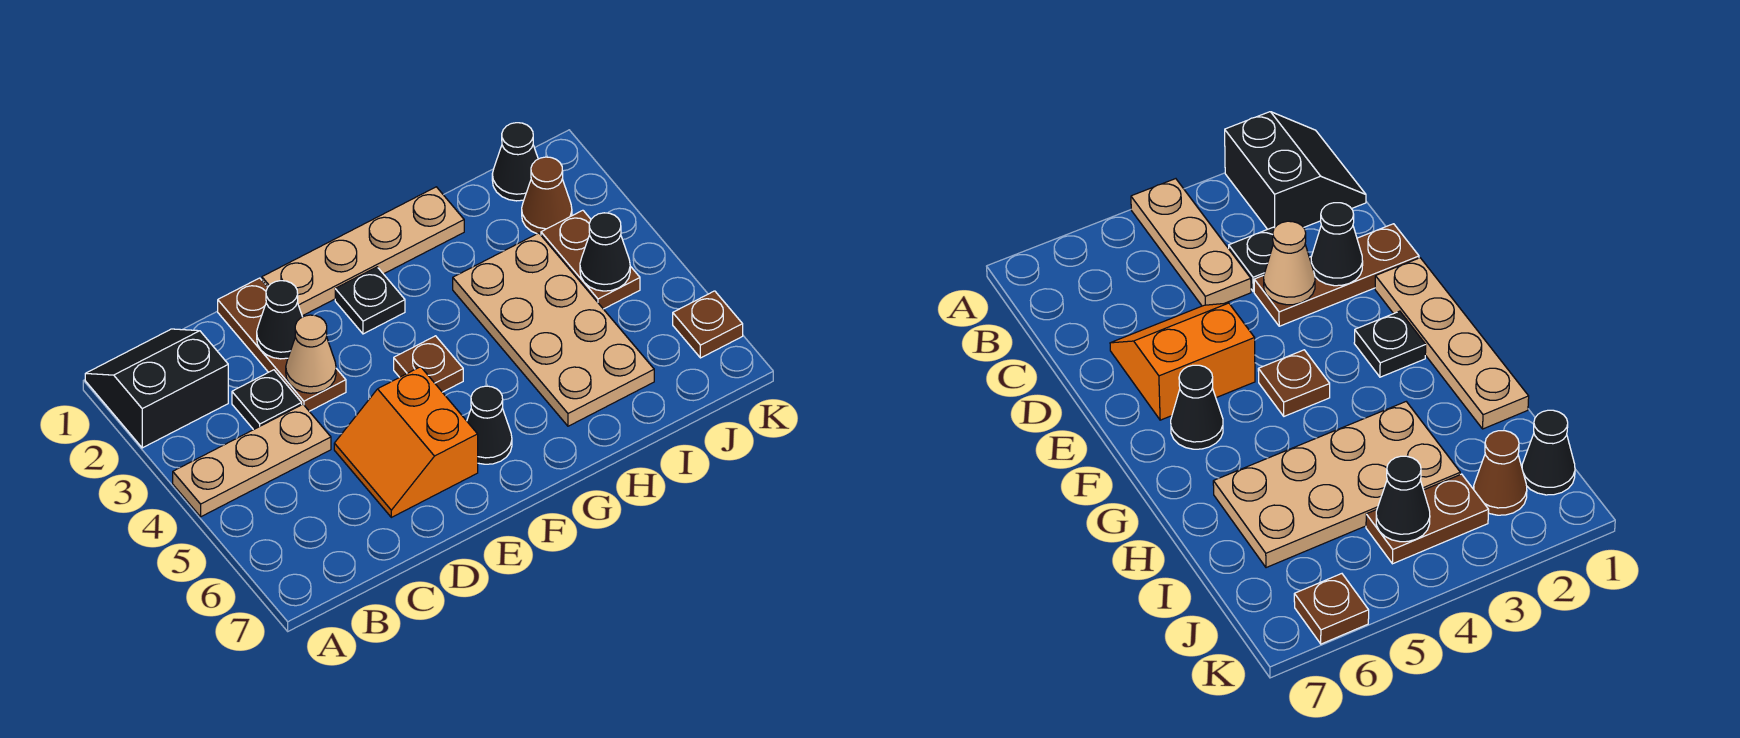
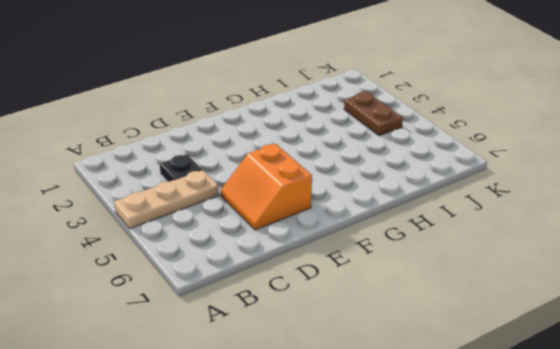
none -> black 2x2 slope [85,329,228,448]
none -> brown 1x3 plate [218,278,346,411]
none -> tan 1x4 plate [262,187,464,316]

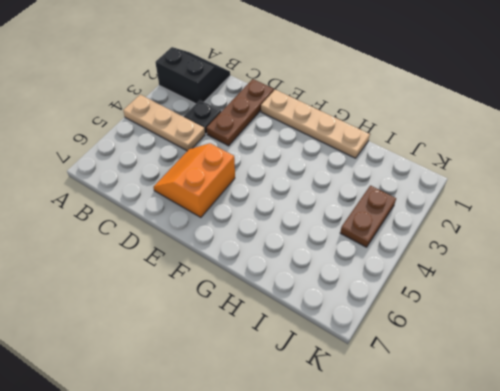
none -> black 1x1 plate [335,267,405,334]
none -> brown 1x1 plate [394,336,463,392]
none -> black 1x1 cone [467,386,512,464]

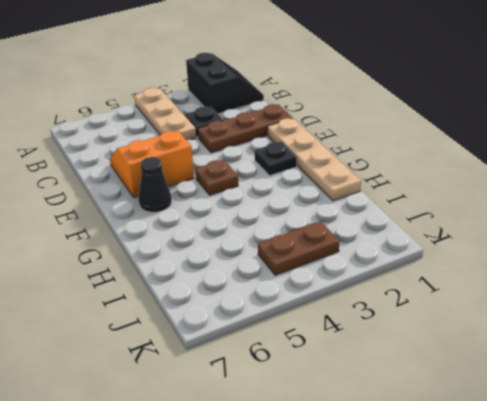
none -> tan 2x4 plate [453,233,654,426]
none -> black 1x1 cone [492,123,538,201]
none -> brown 1x1 cone [522,157,572,235]

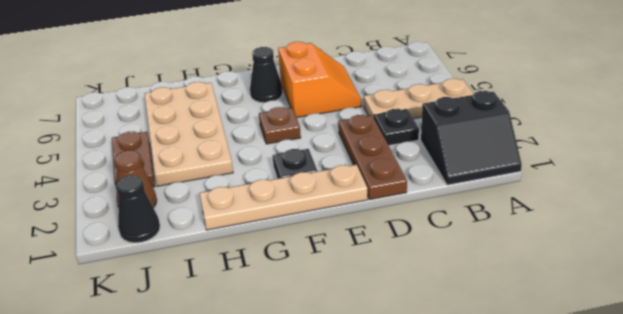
none -> brown 1x1 plate [673,291,743,358]
none -> black 1x1 cone [257,281,302,359]
none -> tan 1x1 cone [286,315,336,393]

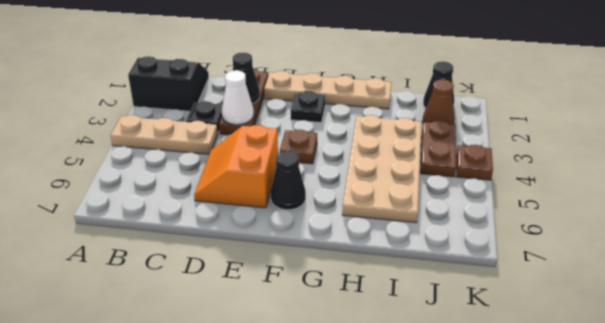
white 1x1 cone [222,70,254,125] -> tan 1x1 cone [286,315,336,393]
brown 1x1 plate [456,145,493,180] -> brown 1x1 plate moved to [673,291,743,358]
none -> black 1x1 cone [580,213,630,291]

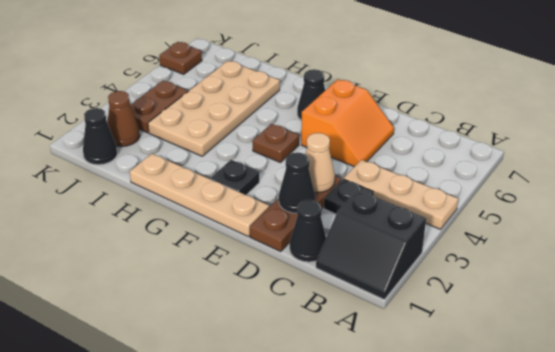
black 1x1 cone [290,200,326,262] -> black 1x1 cone moved to [580,213,630,291]

